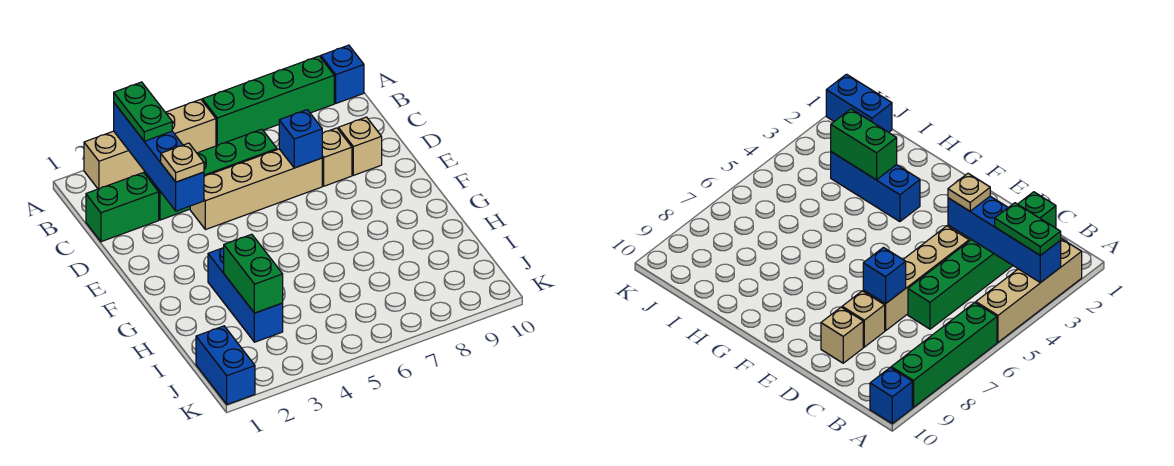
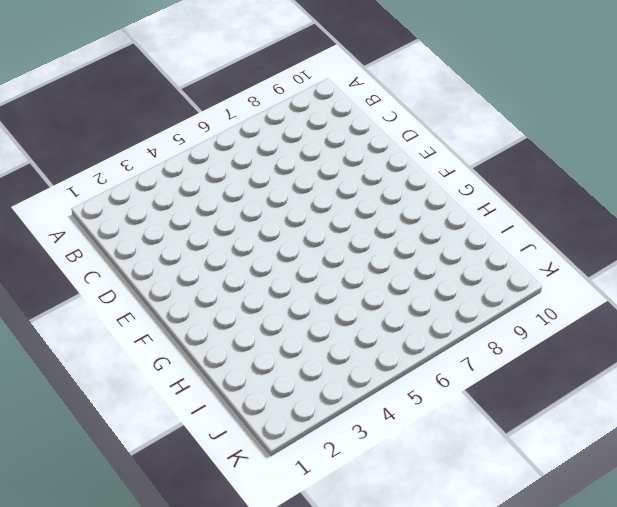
none -> tan 1x4 brick [84,99,216,189]
none -> green 1x4 brick [202,56,334,146]
none -> blue 1x1 brick [321,45,364,103]

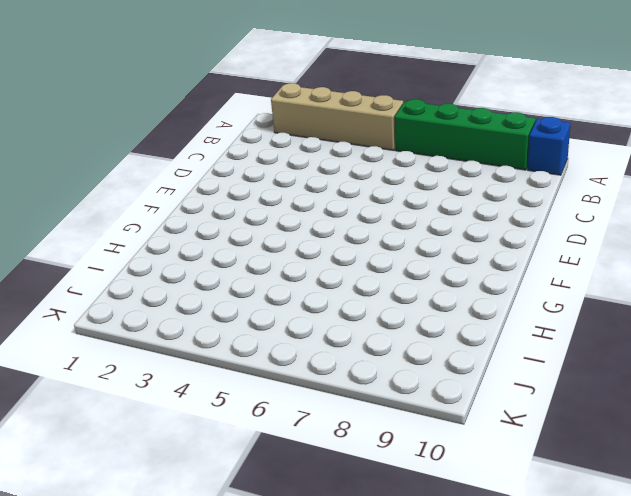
none -> green 1x2 brick [86,173,159,242]
none -> green 1x4 brick [145,129,277,220]
none -> tan 1x4 brick [190,149,322,230]

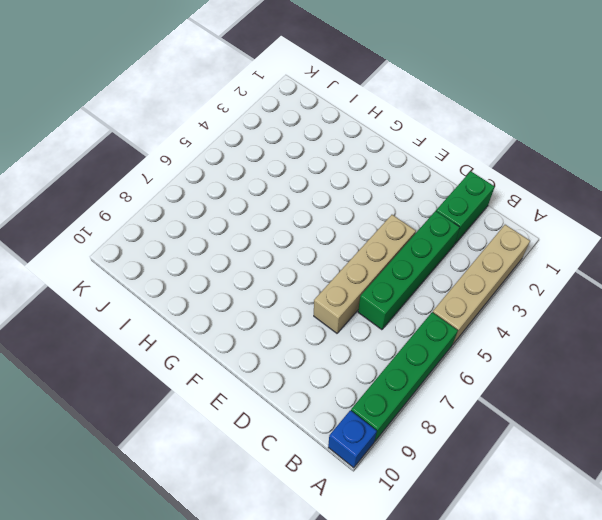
none -> tan 1x1 brick [322,128,352,186]
none -> tan 1x1 brick [338,117,382,175]
none -> blue 1x3 brick [208,248,283,342]

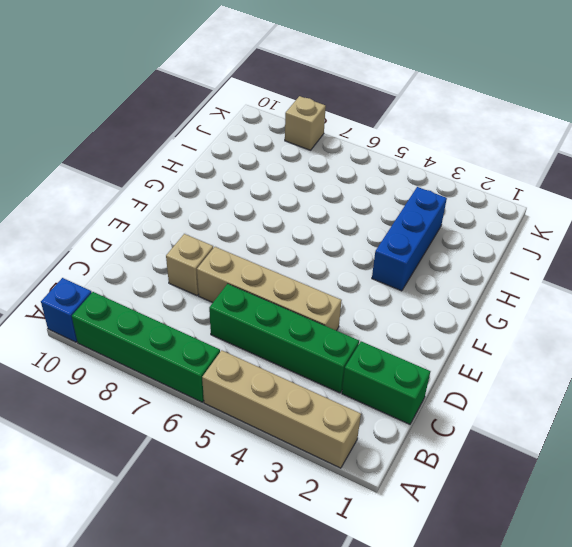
tan 1x1 brick [285,96,326,150] -> tan 1x1 brick moved to [338,117,382,175]
none -> blue 1x2 brick [196,326,255,404]
none -> blue 1x4 brick [114,103,204,211]
none -> blue 1x1 brick [279,110,322,168]

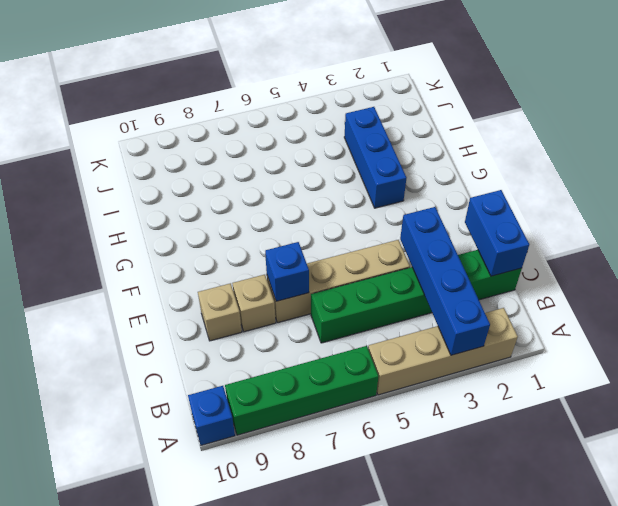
blue 1x2 brick [465,190,529,276] -> blue 1x2 brick moved to [196,326,255,404]
none -> green 1x2 brick [224,234,283,313]
none -> green 1x2 plate [114,82,172,141]
none -> tan 1x1 plate [161,143,204,182]

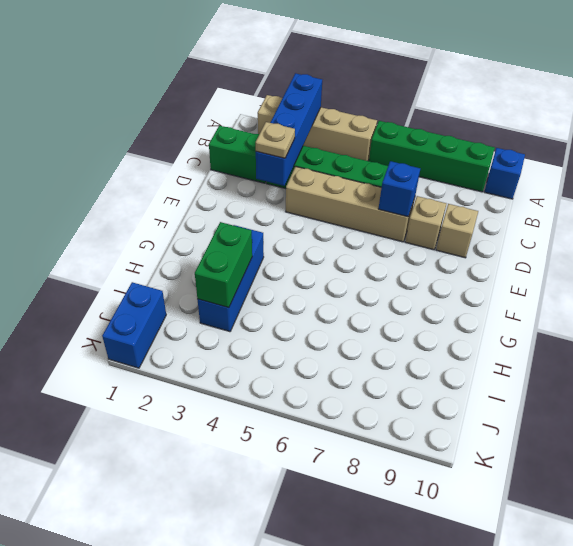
none -> green 1x2 plate [114,82,172,141]

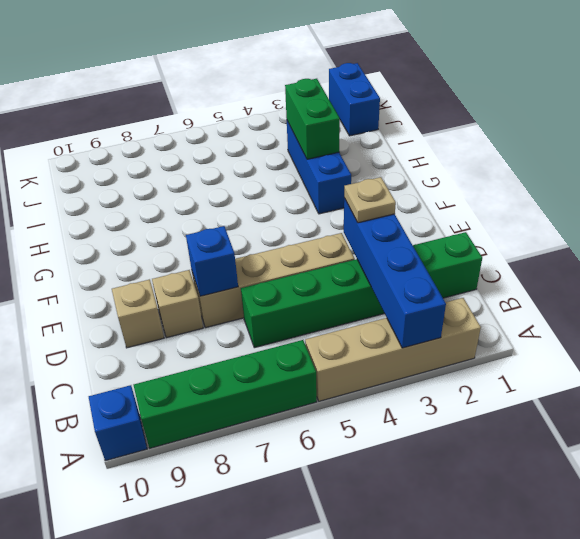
none -> green 1x2 plate [114,82,172,141]

